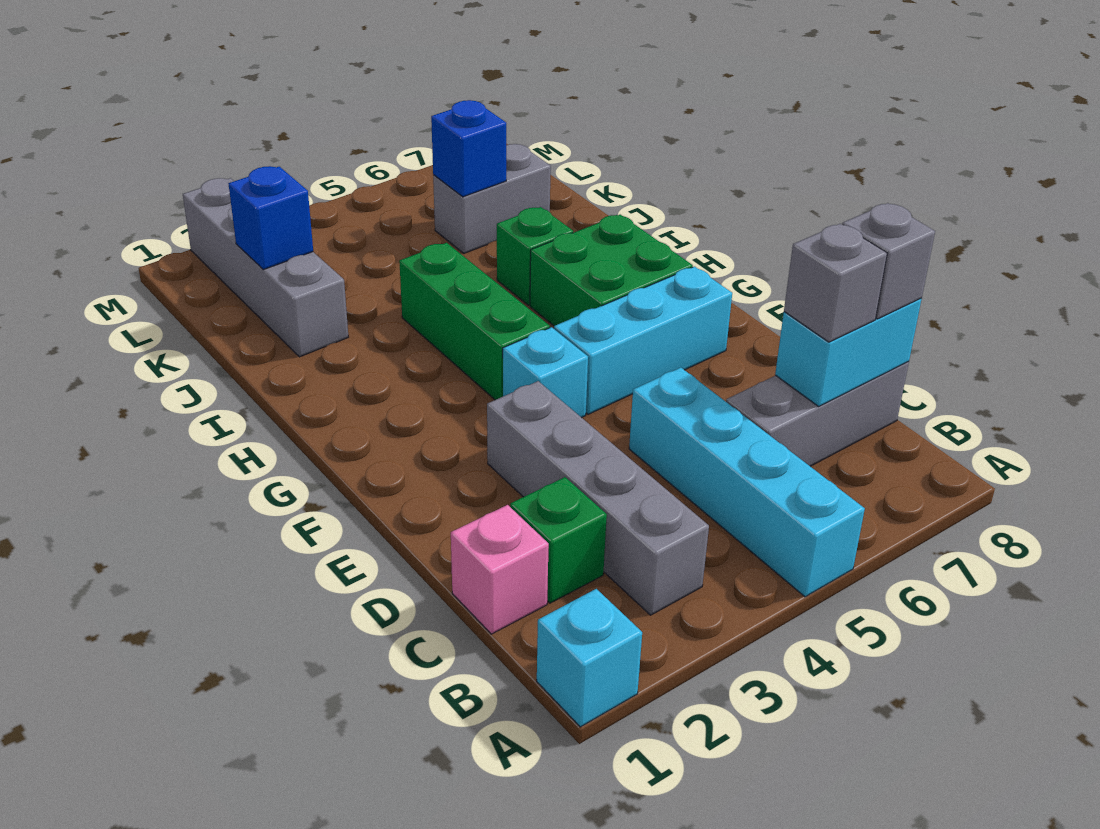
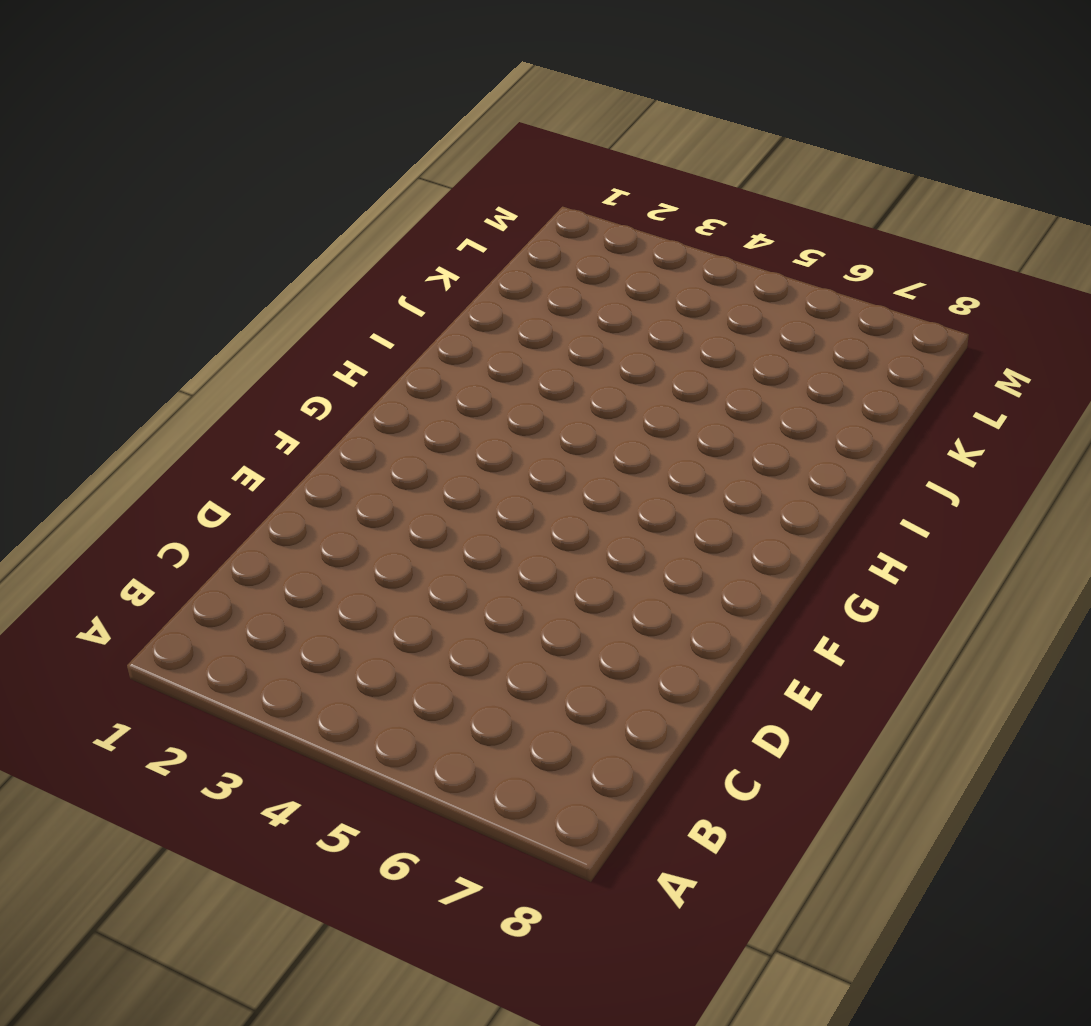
none -> cyan 1x1 brick [537,589,642,727]
none -> cyan 1x4 brick [629,368,865,597]
none -> grey 1x4 brick [487,381,709,615]

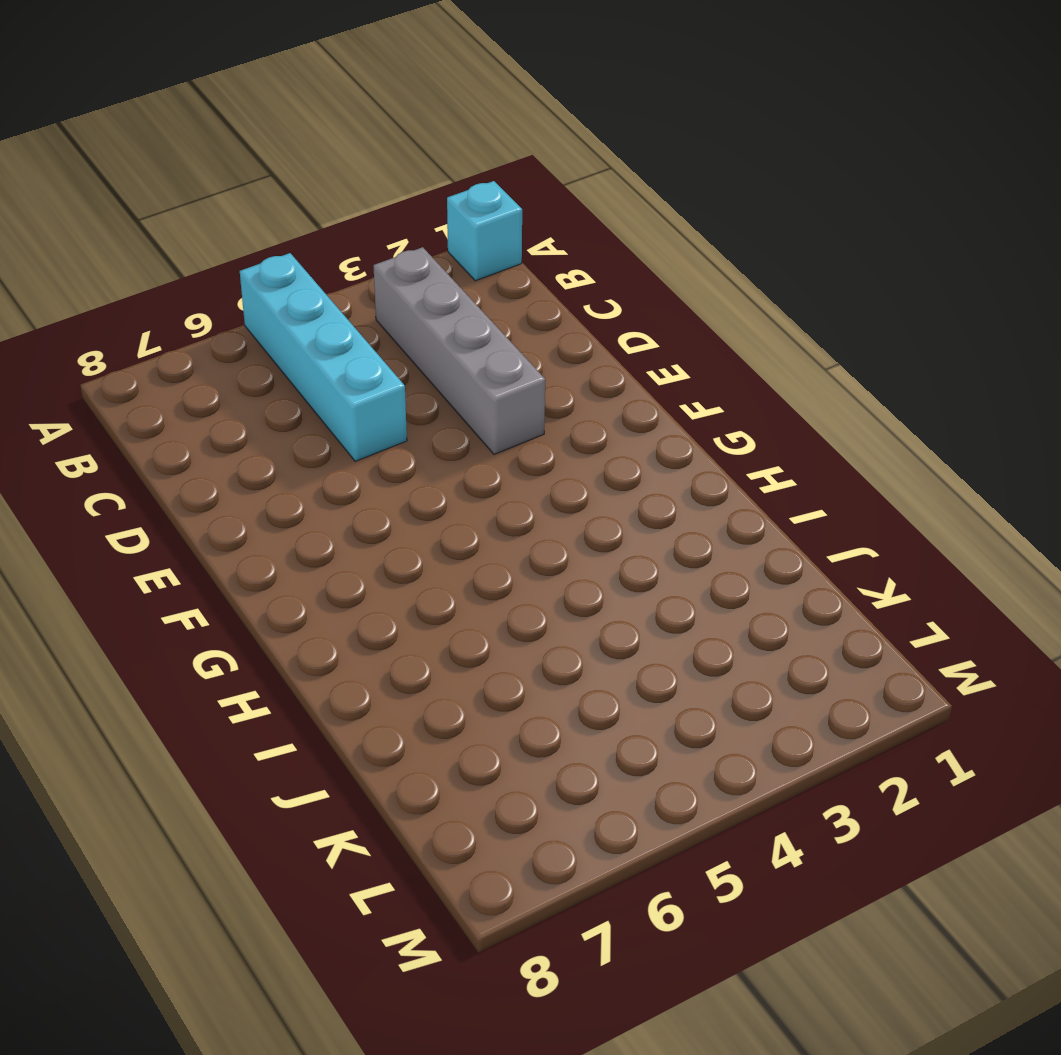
none -> pink 1x1 brick [451,505,549,634]
none -> green 1x1 brick [510,477,607,603]
none -> grey 1x3 brick [726,362,909,466]

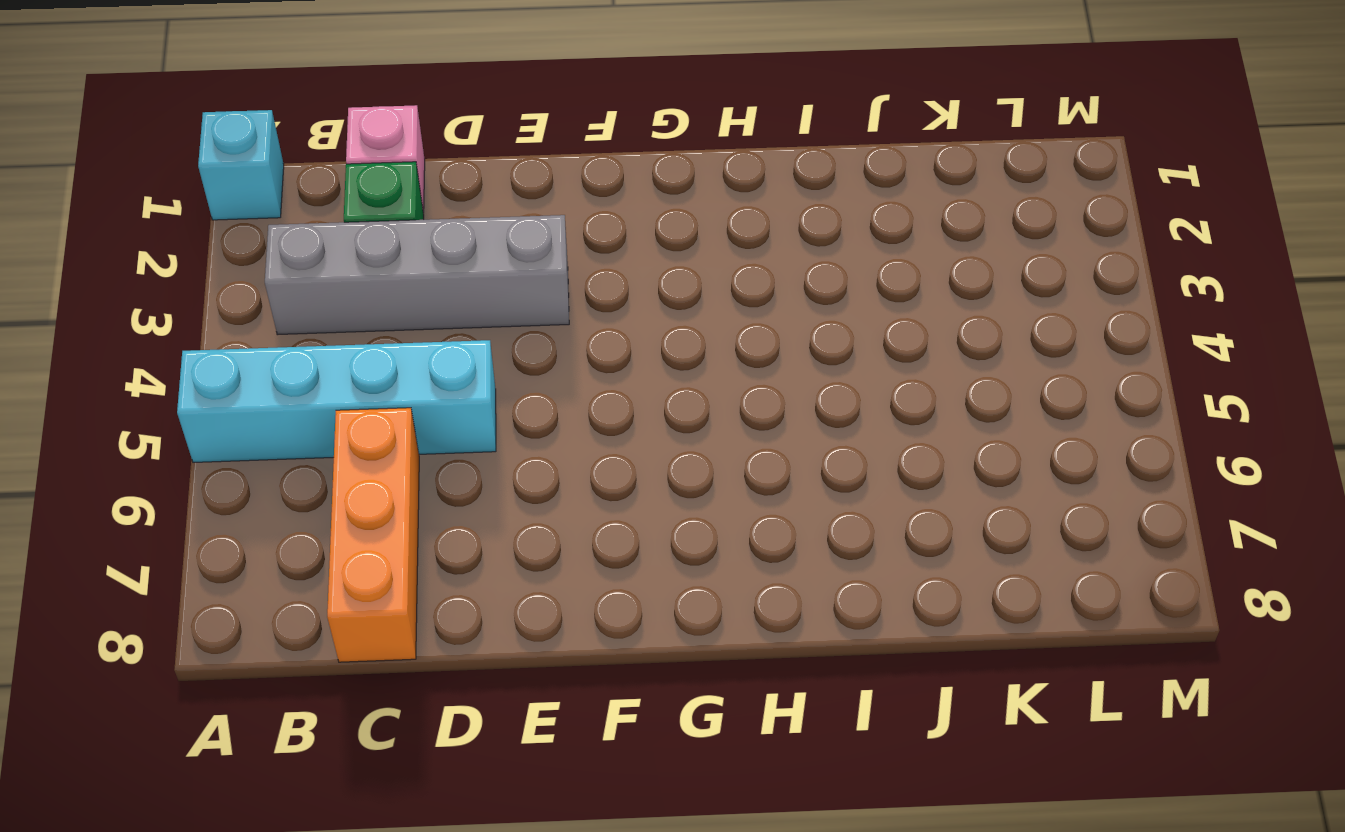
orange 1x3 brick [327,408,419,662] -> grey 1x3 brick [726,362,909,466]
none -> cyan 1x1 brick [503,327,588,418]
none -> cyan 1x3 brick [554,267,732,414]
none -> green 1x3 brick [399,243,550,400]

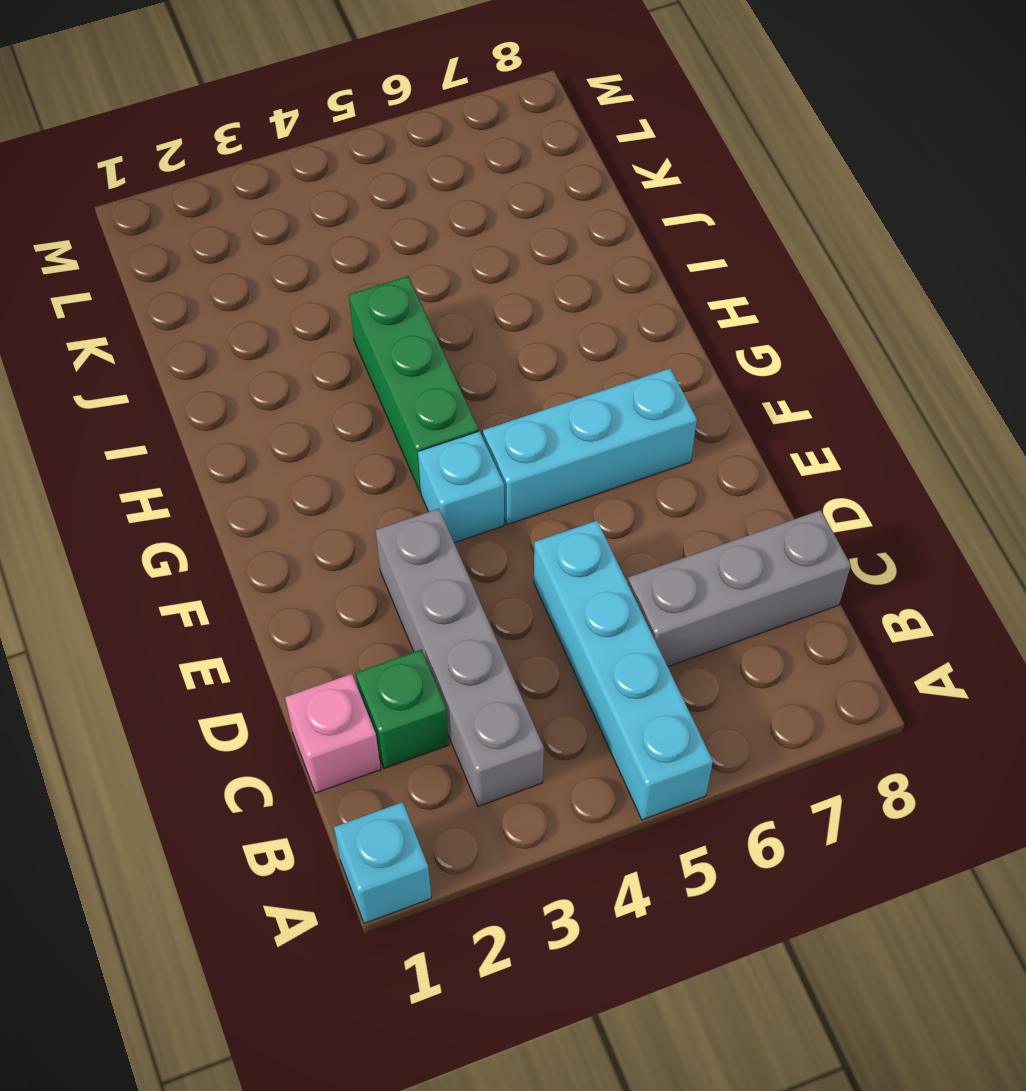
none -> green 2x2 brick [530,215,693,326]
none -> green 1x1 brick [497,207,573,305]
none -> grey 1x4 brick [183,178,348,357]

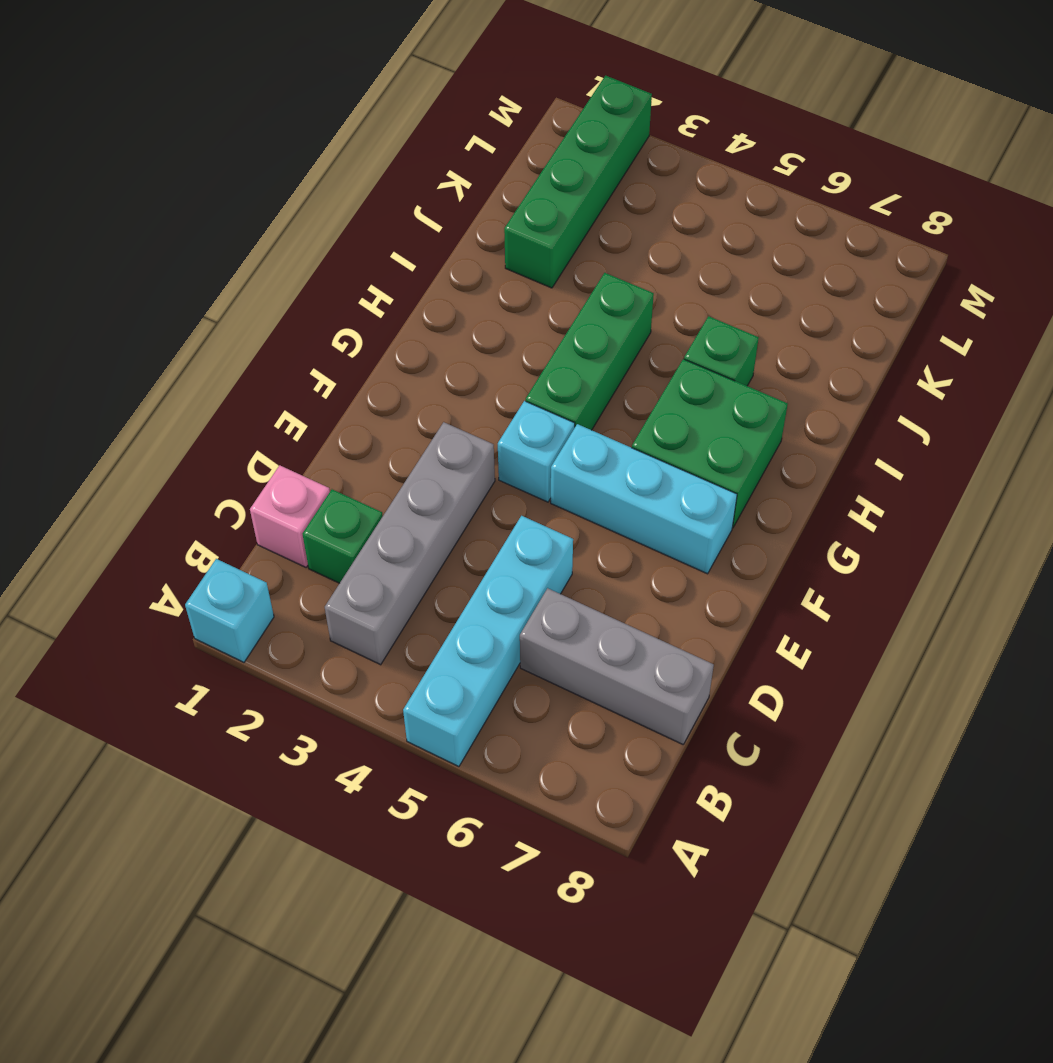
green 1x4 brick [504,76,652,288] -> grey 1x4 brick [183,178,348,357]
none -> grey 1x2 brick [433,144,551,253]
none -> cyan 1x2 brick [775,299,921,406]
none -> blue 1x1 brick [229,166,313,270]

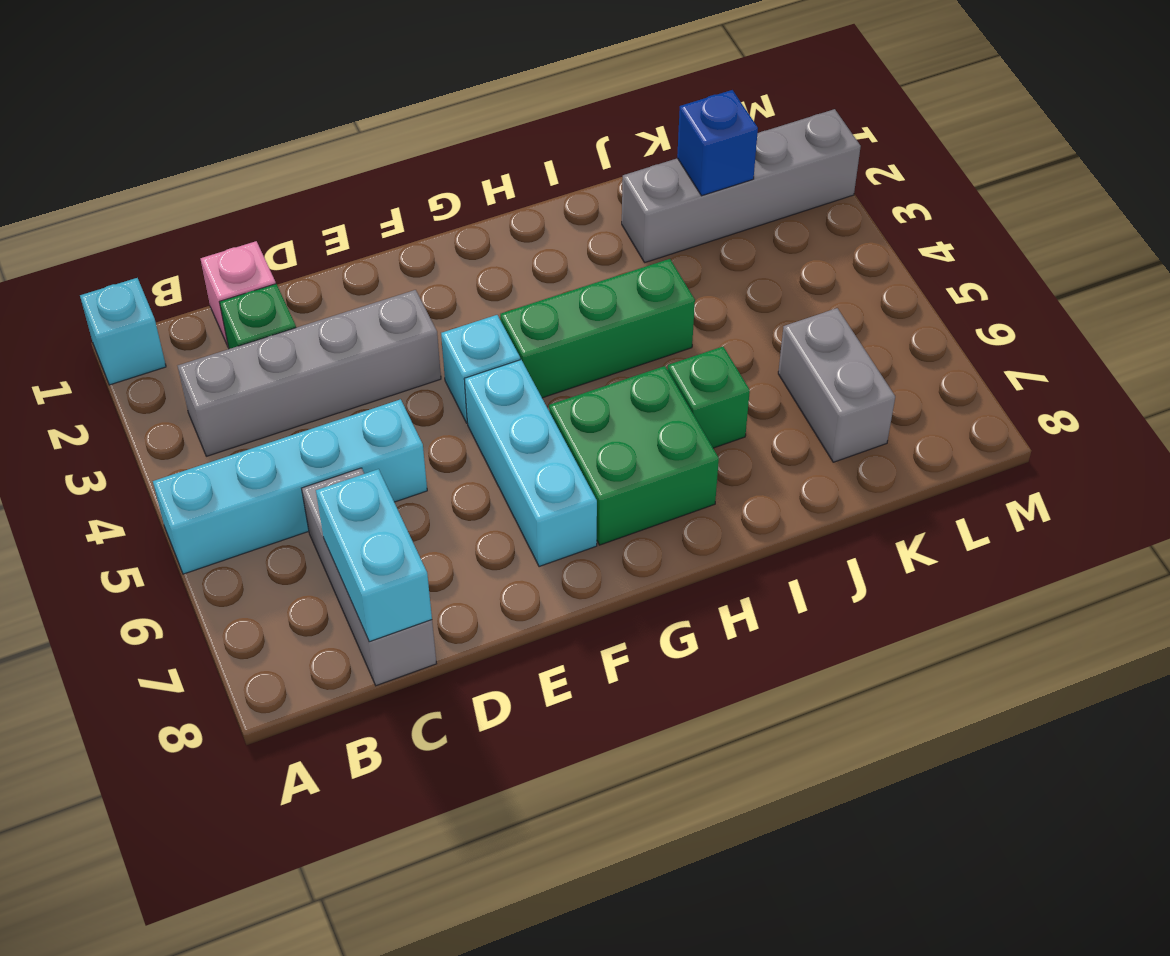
none -> blue 1x1 brick [431,100,506,197]
none -> grey 1x1 brick [784,224,887,342]
none -> grey 1x1 brick [842,203,935,319]

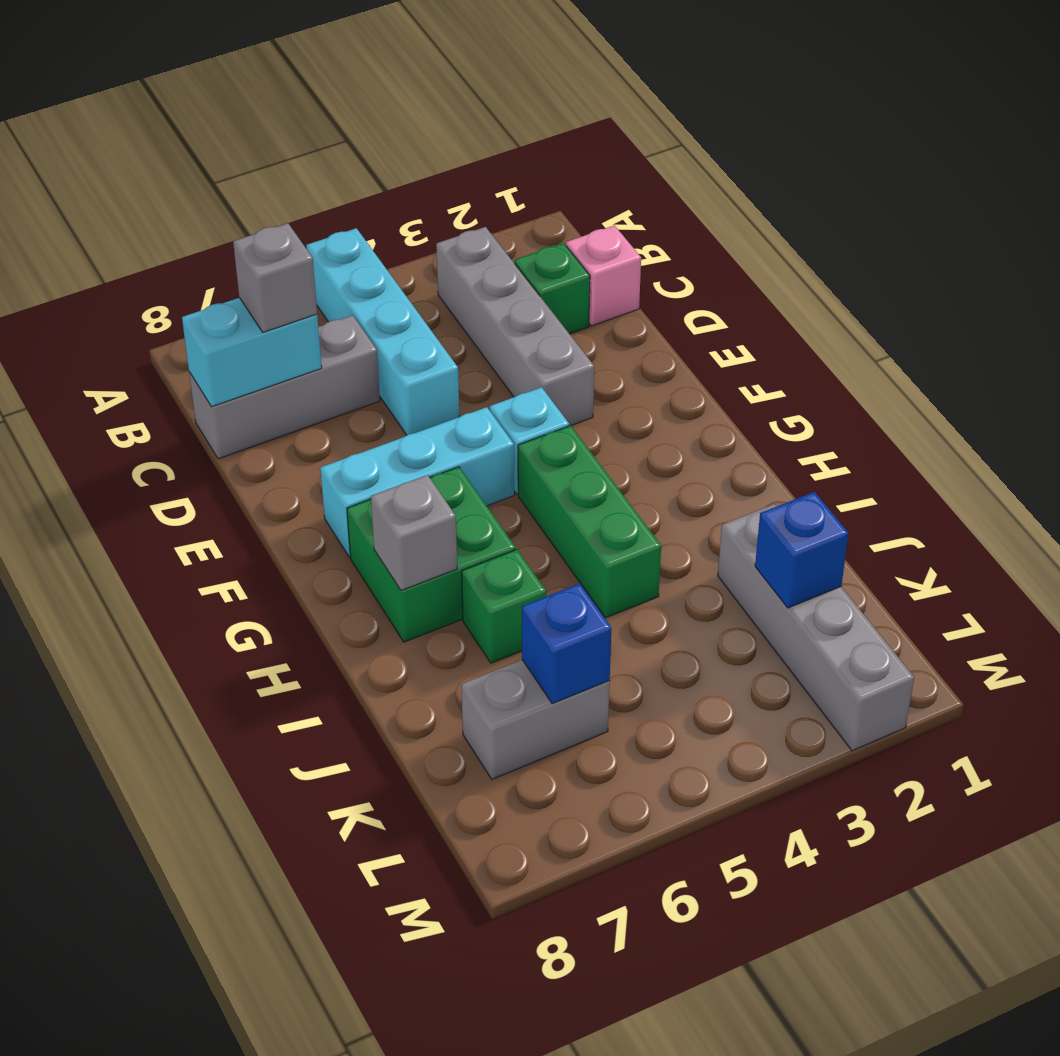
grey 1x1 brick [371,475,457,590] -> grey 1x1 brick moved to [842,203,935,319]
none -> cyan 1x1 brick [537,589,642,727]

